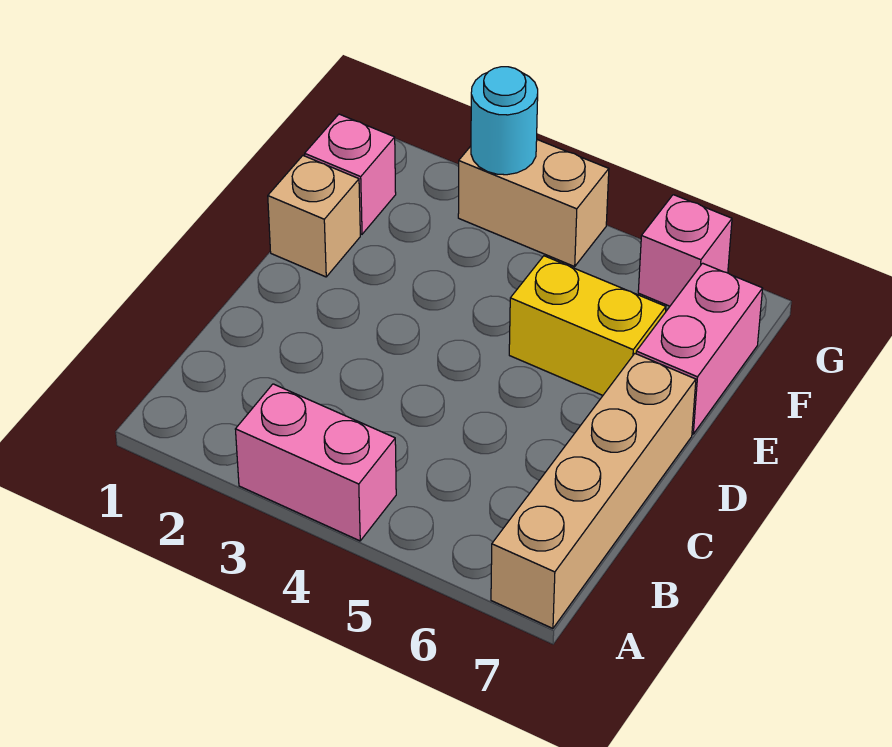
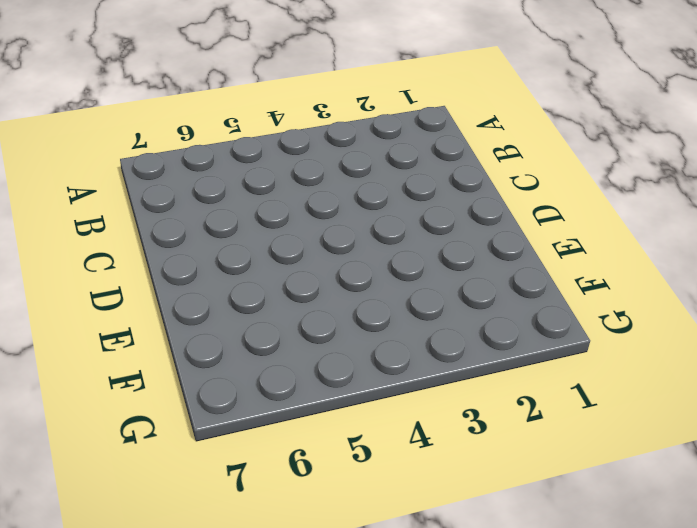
none -> pink 1x2 brick [235,384,396,541]
none -> tan 1x4 brick [491,354,696,628]

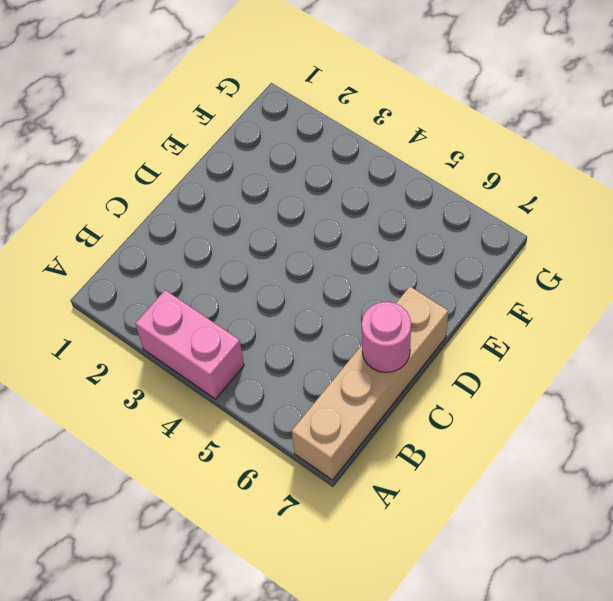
pink 1x1 round brick [362,302,411,373] -> none
none -> tan 1x1 brick [268,156,360,277]
none -> yellow 1x2 brick [509,256,666,395]

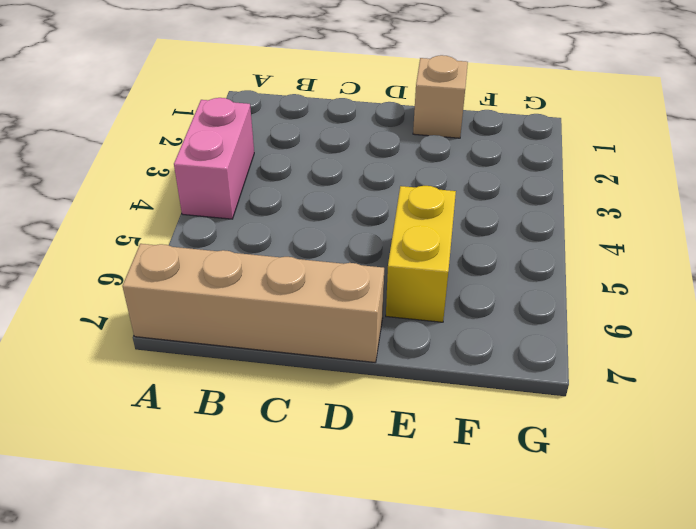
none -> pink 1x2 brick [636,263,763,434]
none -> pink 1x1 brick [305,114,396,234]

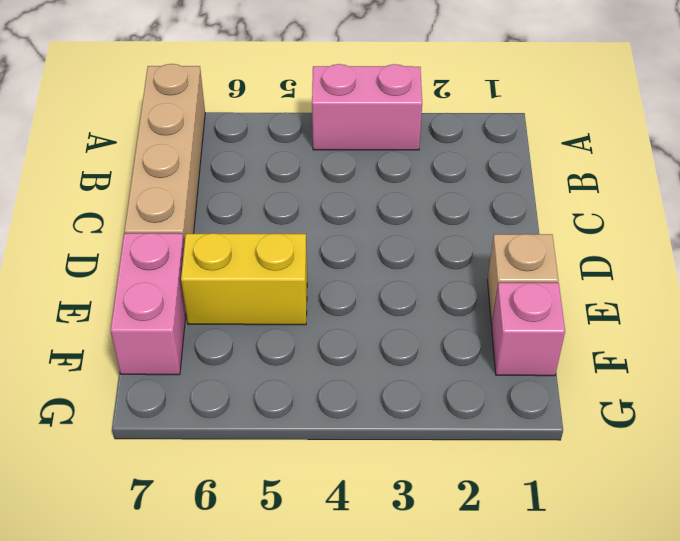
none -> tan 1x2 brick [458,140,609,266]
none -> pink 1x1 brick [638,195,732,306]

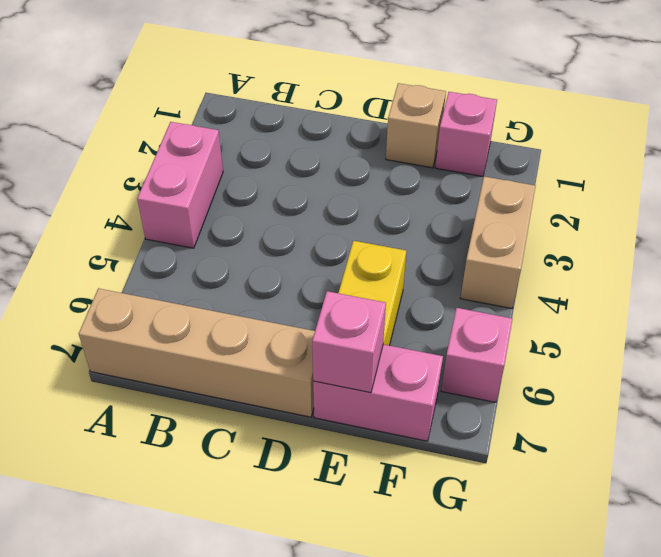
pink 1x1 brick [312,291,386,393] -> none
none -> cyan 1x1 round brick [471,67,538,175]

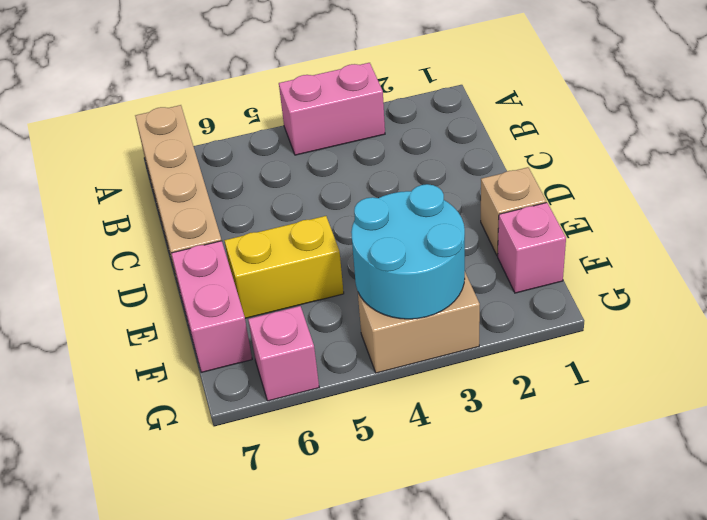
cyan 2x2 round brick [351,184,465,319] -> cyan 1x1 round brick [471,67,538,175]

